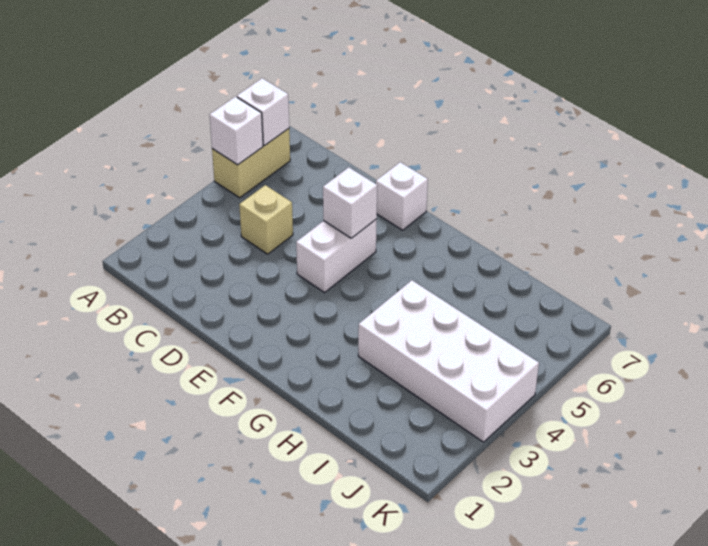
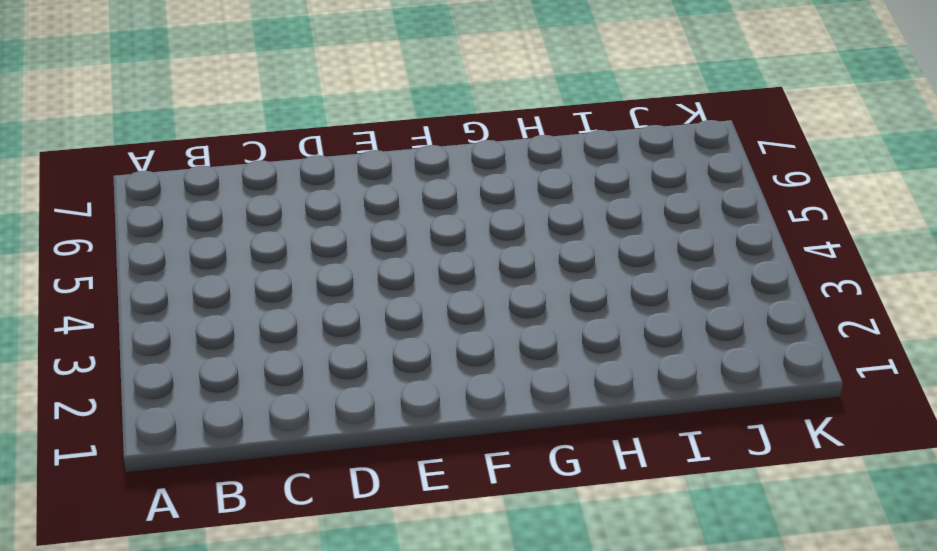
none -> tan 1x2 brick [212,129,290,198]
none -> tan 1x1 brick [239,185,293,254]

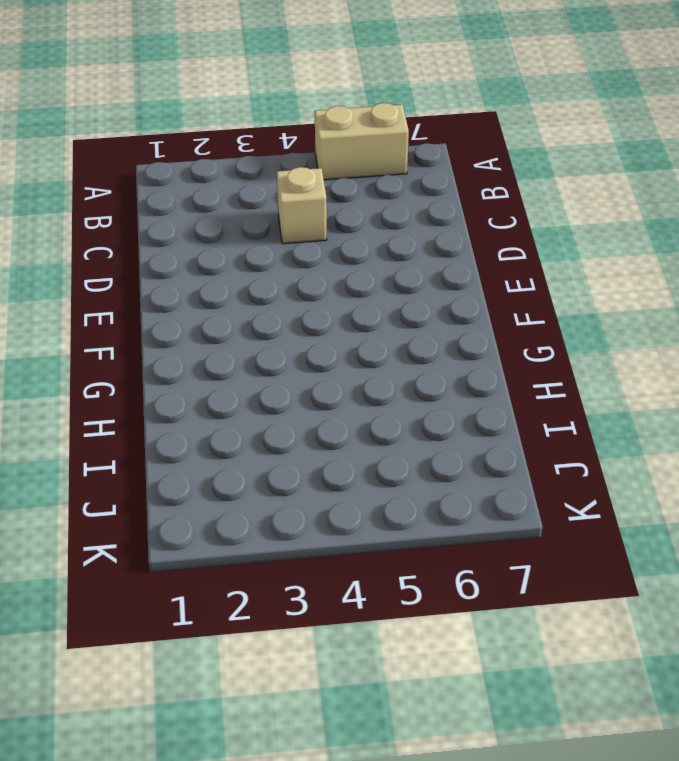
none -> white 1x2 brick [296,219,377,292]
none -> white 1x1 brick [376,162,428,230]

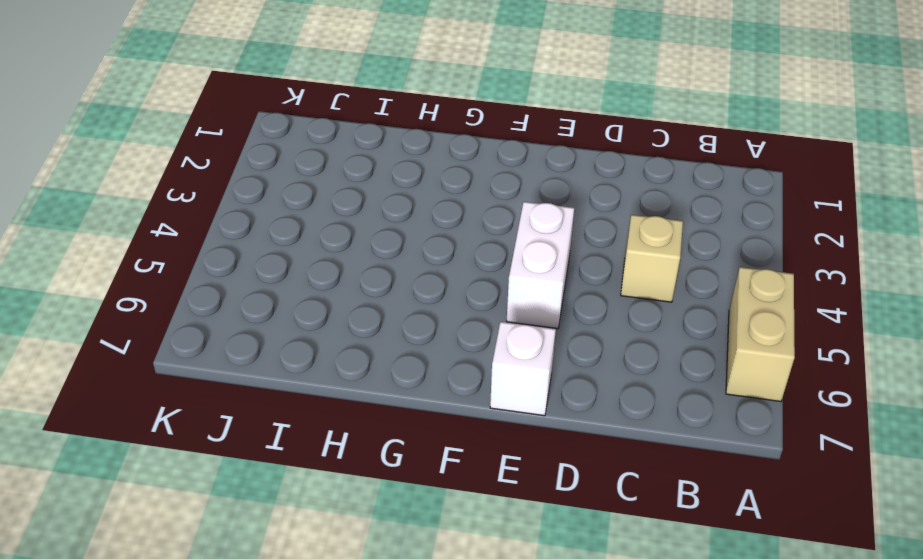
none -> white 2x4 brick [358,280,539,442]
none -> white 1x1 brick [210,97,263,165]

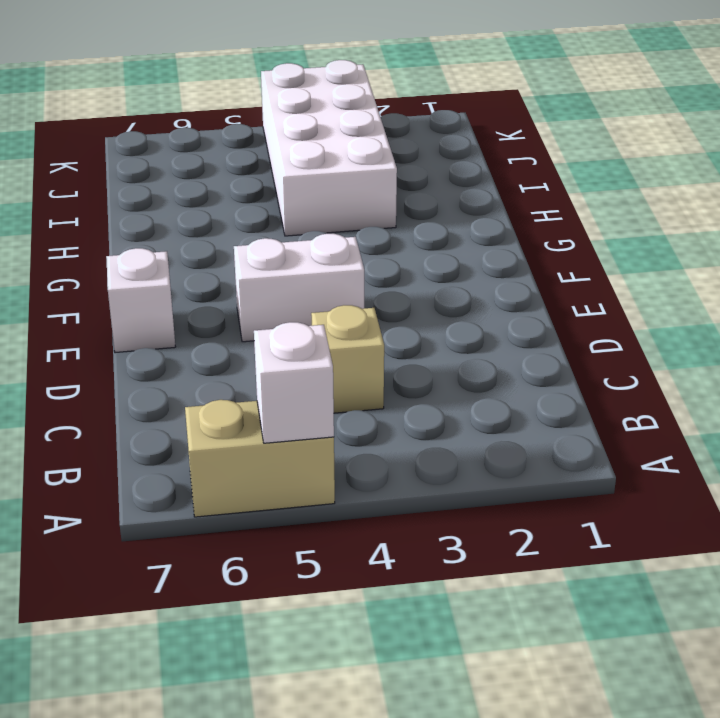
none -> white 1x1 brick [237,78,289,146]
none -> white 1x1 brick [323,167,377,238]

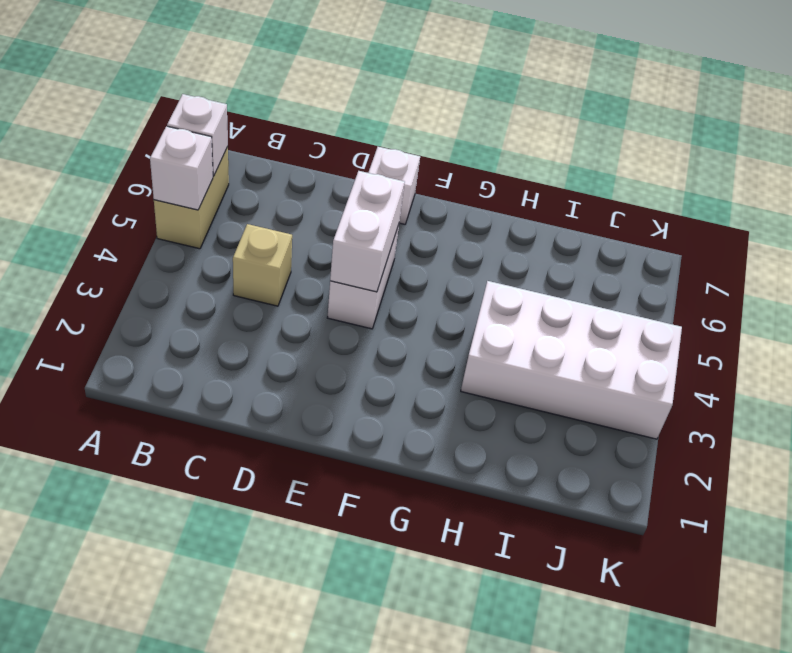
white 1x2 brick [330,171,405,292] -> white 1x1 brick [323,167,377,238]

